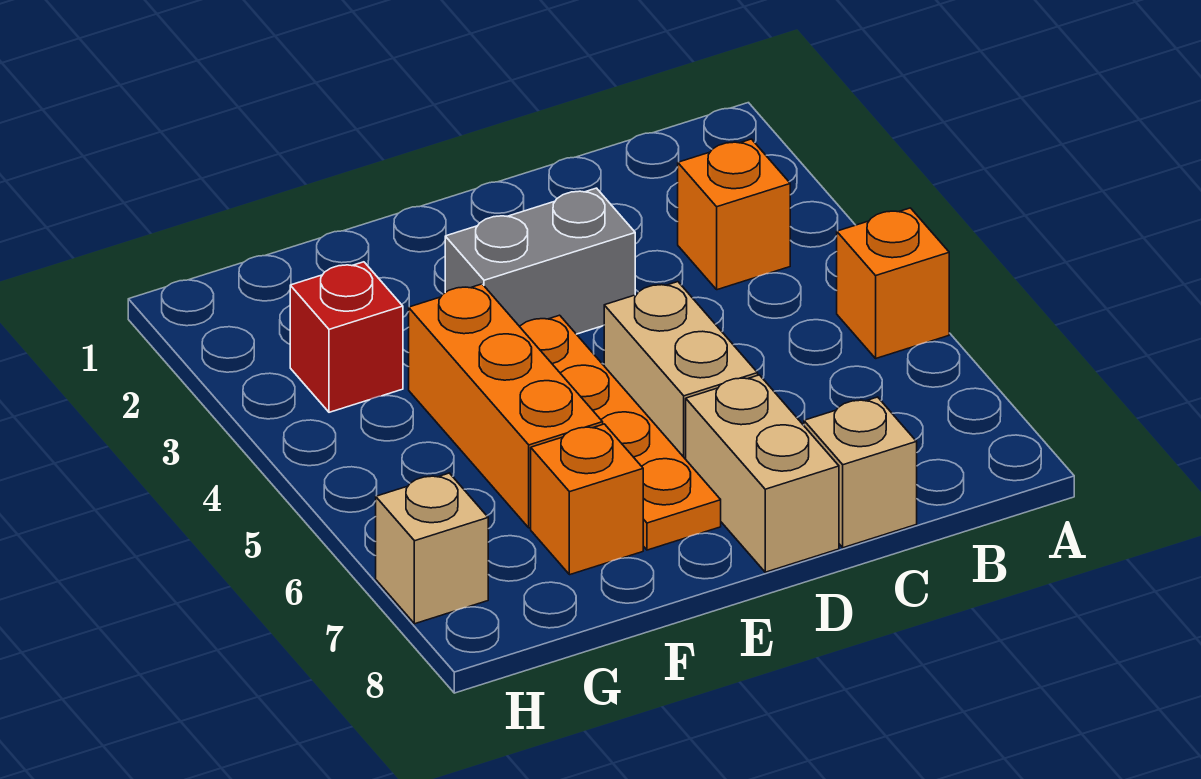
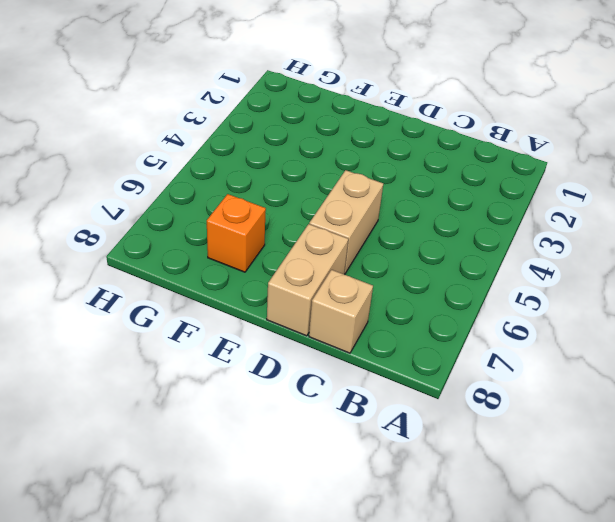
none -> orange 1x1 brick [837,208,949,358]
none -> orange 1x1 brick [678,139,790,290]

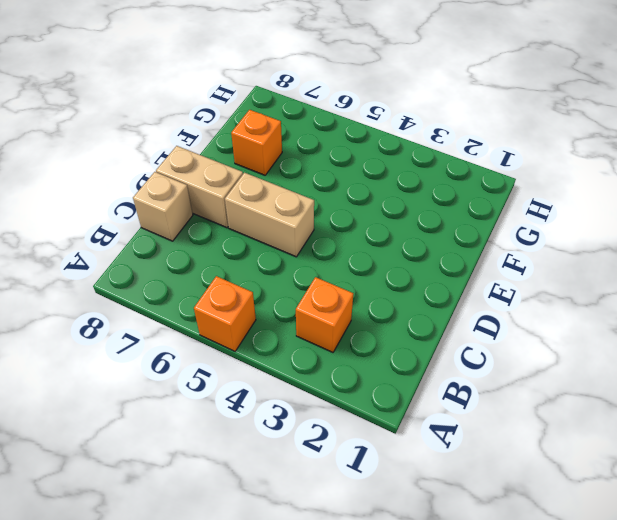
none -> grey 1x2 brick [445,188,635,334]
none -> orange 1x4 plate [520,315,721,550]

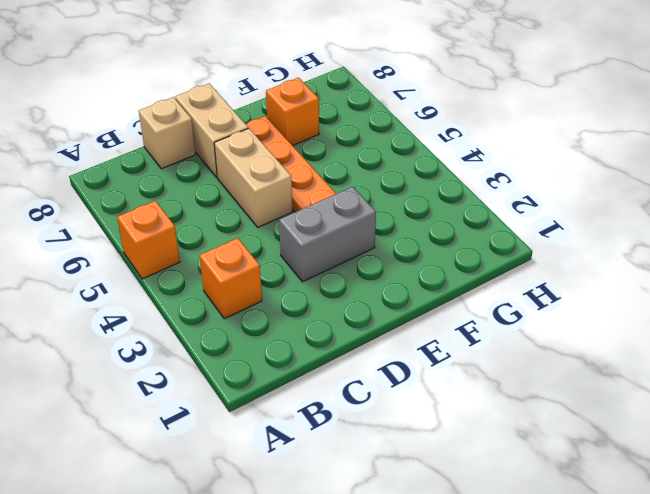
none -> orange 1x3 brick [409,284,603,528]
none -> red 1x1 brick [290,262,403,412]

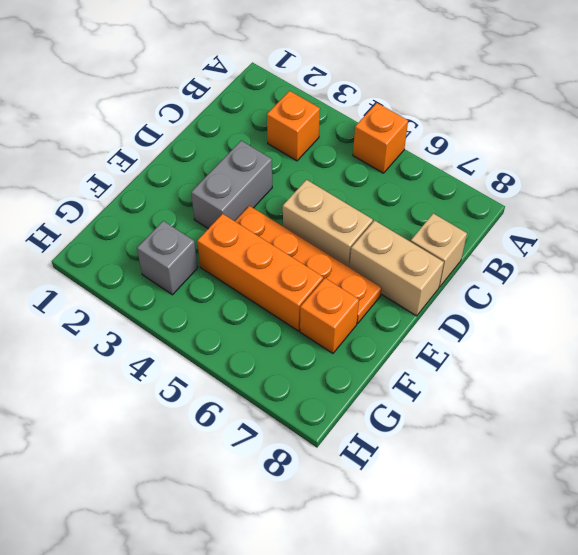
grey 1x1 brick [137,221,198,295] -> red 1x1 brick [290,262,403,412]
none -> tan 1x1 brick [376,473,488,624]

